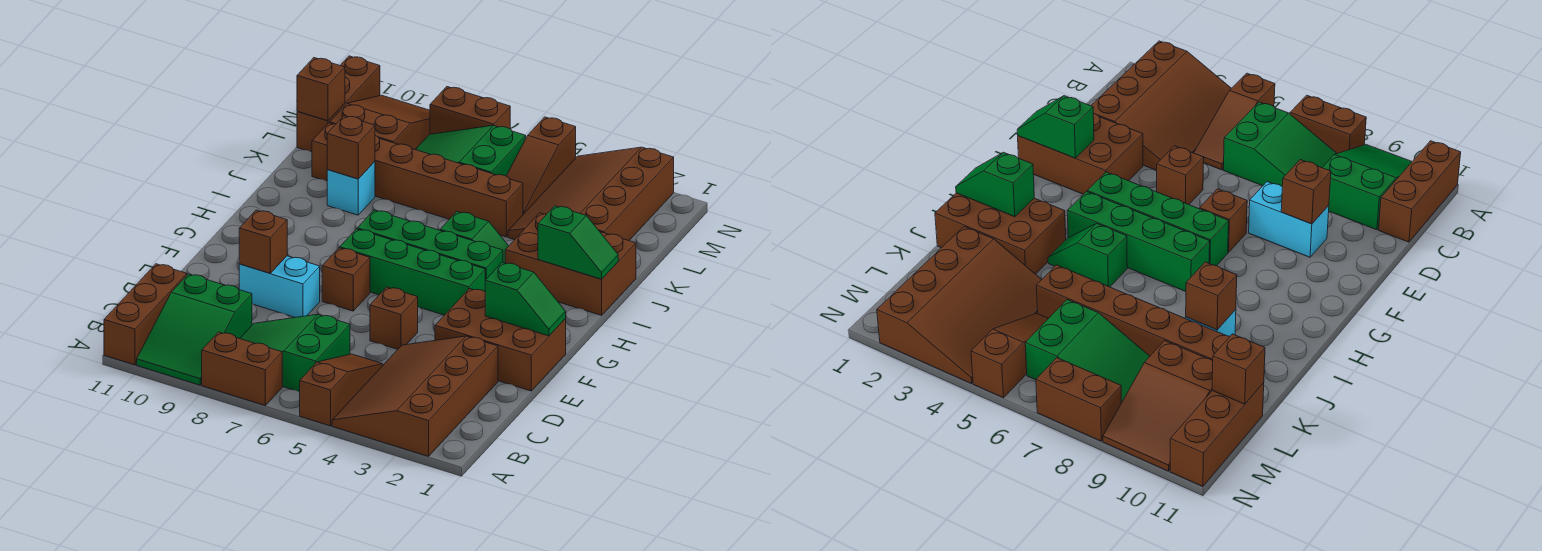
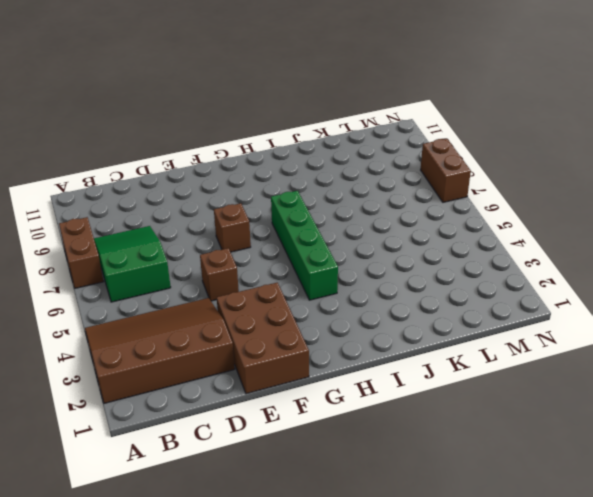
none -> brown 1x3 slope [300,354,383,426]
none -> green 2x3 slope [137,274,252,385]
none -> brown 1x3 brick [104,264,187,365]

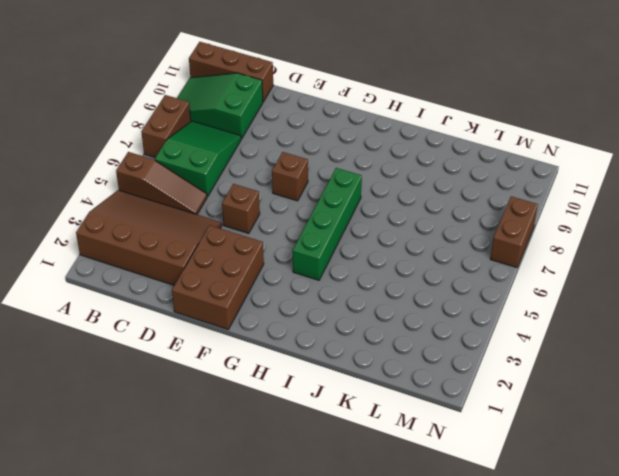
none -> cyan 1x2 brick [239,256,320,318]
none -> green 1x4 brick [340,229,485,315]
none -> brown 2x3 brick [505,213,636,315]

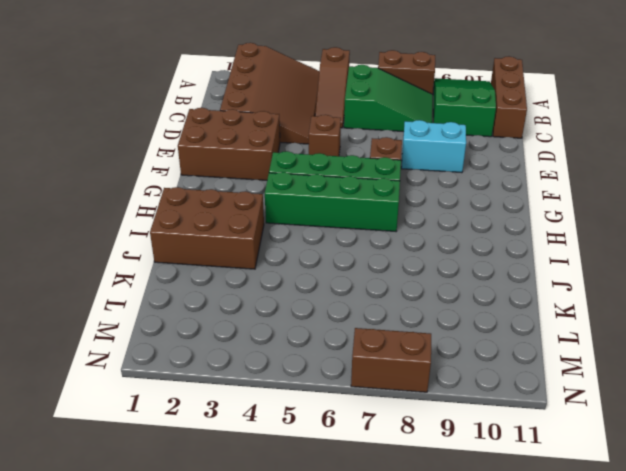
none -> green 1x2 slope [440,212,508,263]
none -> cyan 1x1 brick [327,162,375,215]
none -> brown 3x4 slope [508,147,674,241]

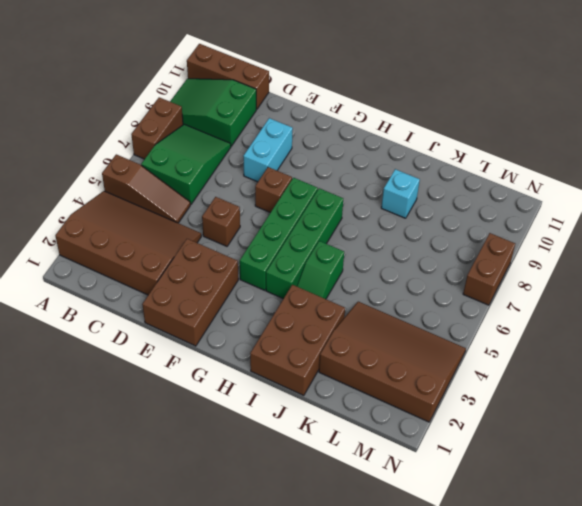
none -> brown 1x6 brick [312,123,523,237]
none -> brown 1x3 slope [507,117,576,214]
none -> green 2x3 slope [415,125,526,176]

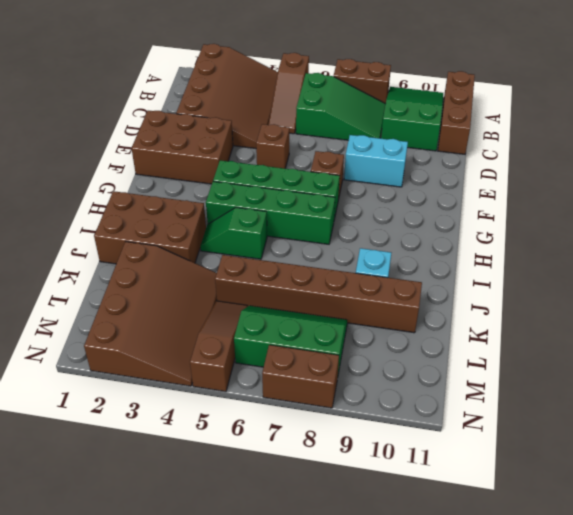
green 2x3 slope [234,306,347,374] -> green 2x3 slope turned to [415,125,526,176]
none -> brown 2x3 slope [330,95,430,149]
none -> brown 1x3 brick [297,56,380,152]
none -> brown 1x1 brick [239,210,287,273]

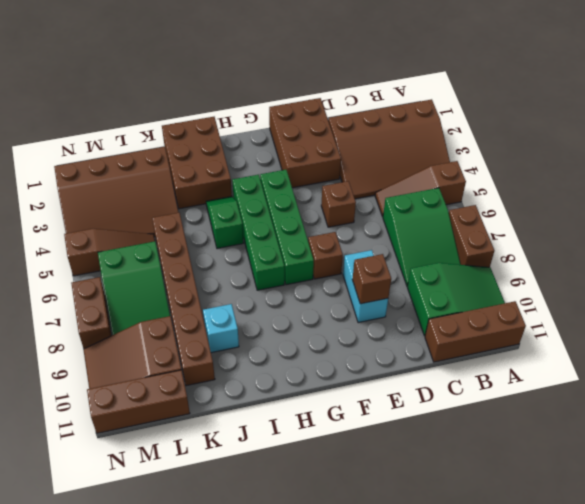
none -> green 1x2 slope [485,262,566,336]
none -> green 1x2 slope [538,206,618,279]
none -> brown 1x1 brick [327,116,375,179]

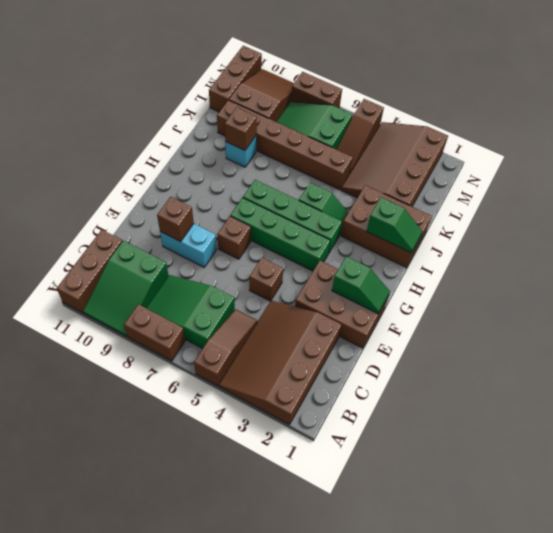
none -> brown 1x1 brick [297,58,345,121]

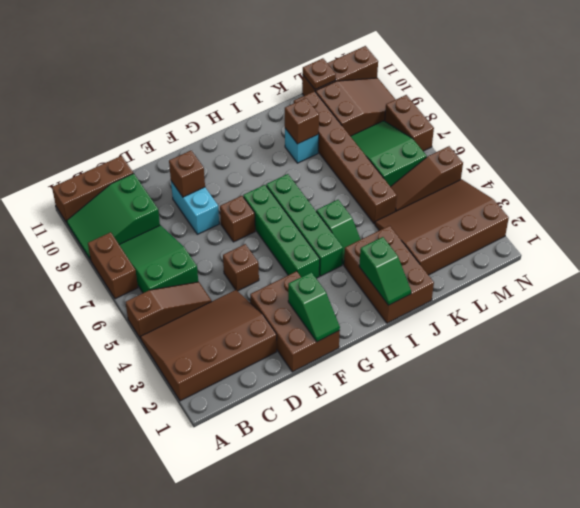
brown 1x1 plate [303,58,336,89] -> brown 1x1 brick [297,58,345,121]

